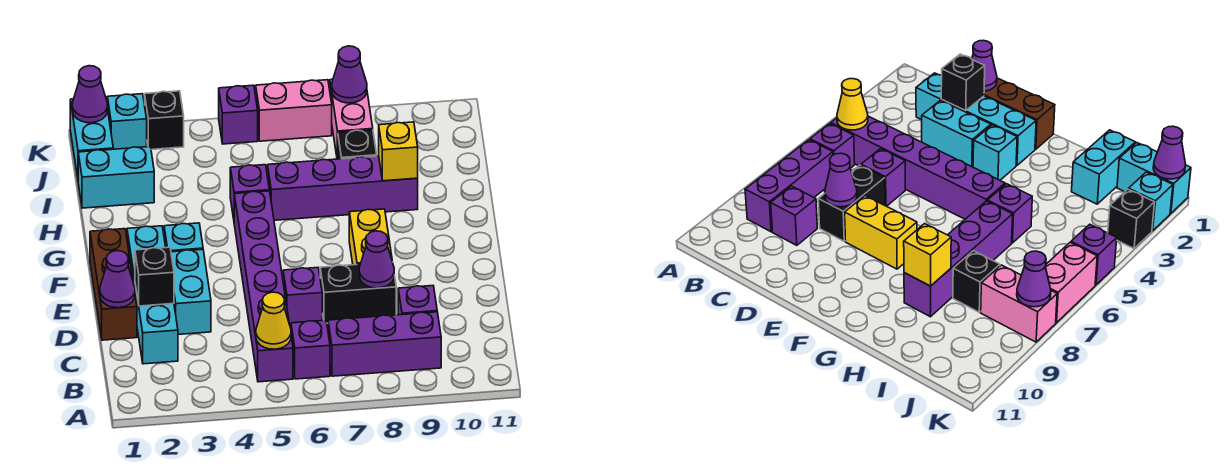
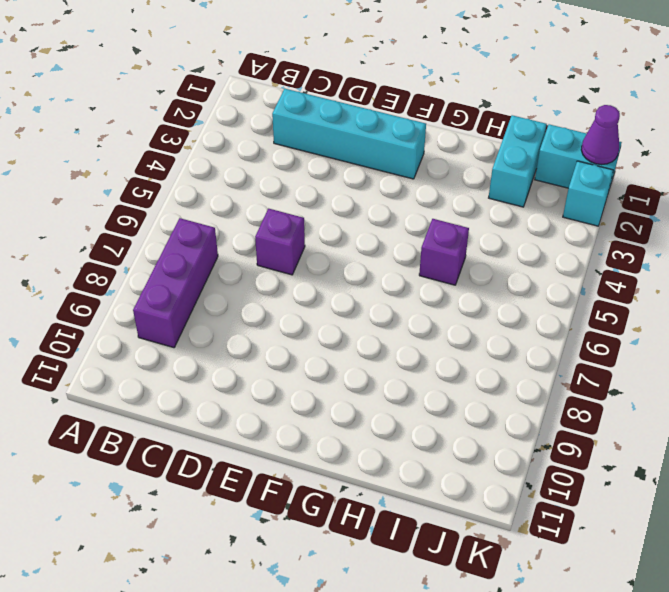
none -> purple 1x6 brick [234,191,293,382]
none -> purple 1x1 brick [291,320,330,379]
none -> purple 1x1 brick [398,286,437,315]

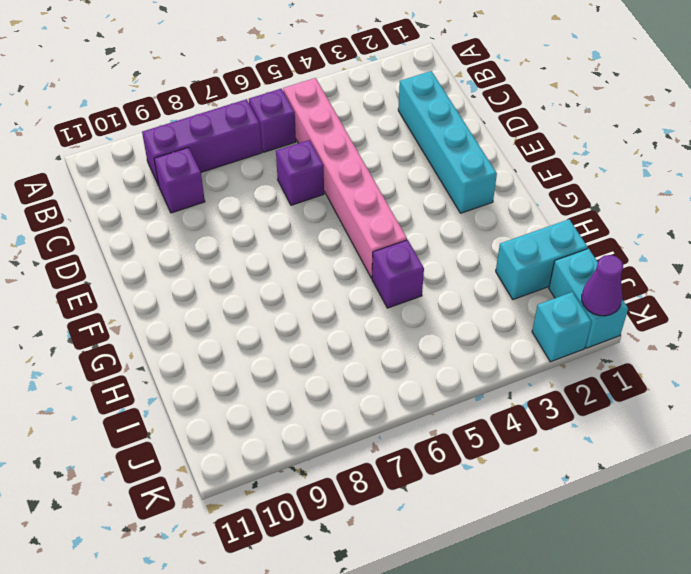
pink 1x6 brick [283,78,407,278] -> purple 1x6 brick [234,191,293,382]
none -> brown 1x3 brick [90,229,137,340]
none -> cyan 1x2 brick [171,249,211,334]
none -> black 1x2 brick [320,264,396,323]

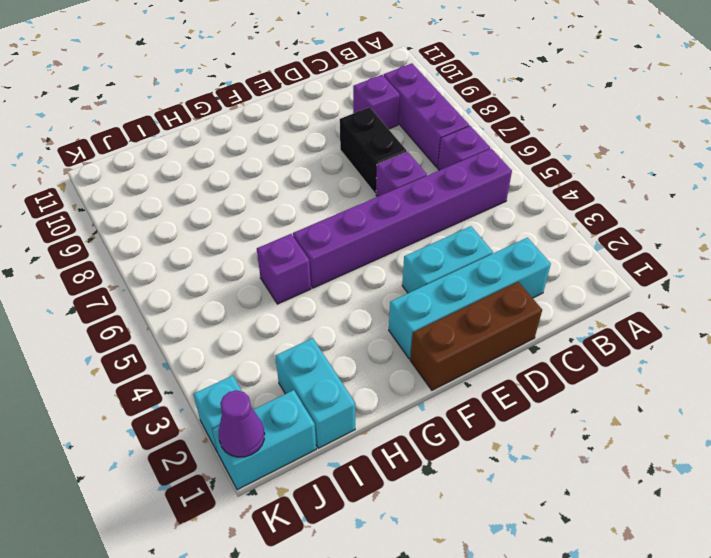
none -> yellow 1x2 brick [349,209,392,265]
none -> cyan 1x1 brick [164,223,203,252]
none -> purple 1x4 brick [268,156,418,220]

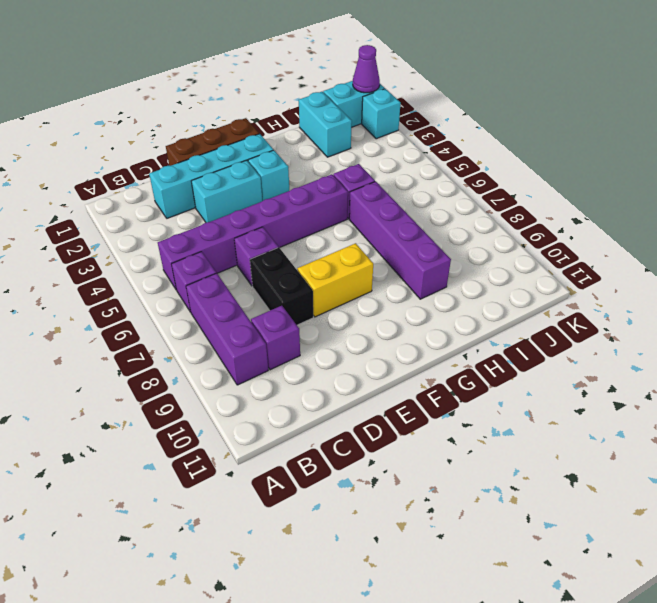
none -> black 1x1 brick [338,130,377,159]
none -> pink 1x2 brick [330,79,373,159]
none -> black 1x1 brick [145,91,184,150]

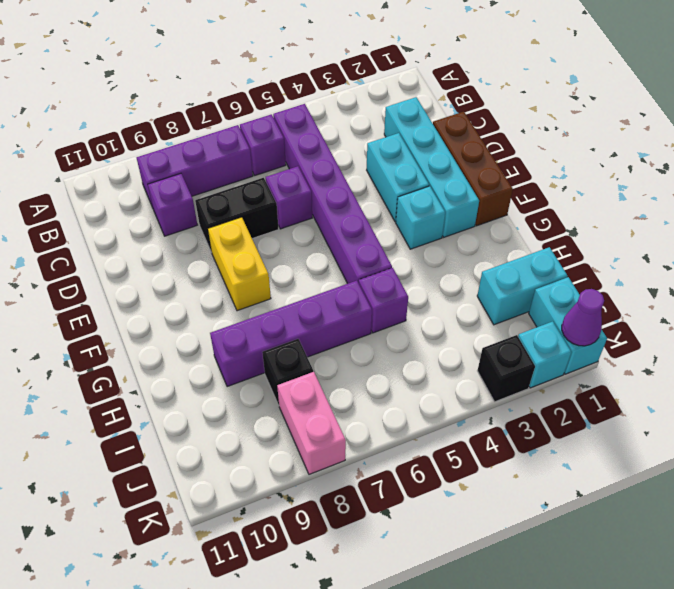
none -> purple 1x1 brick [219,85,258,144]
none -> pink 1x2 brick [256,80,332,141]
none -> yellow 1x1 cone [256,292,291,349]

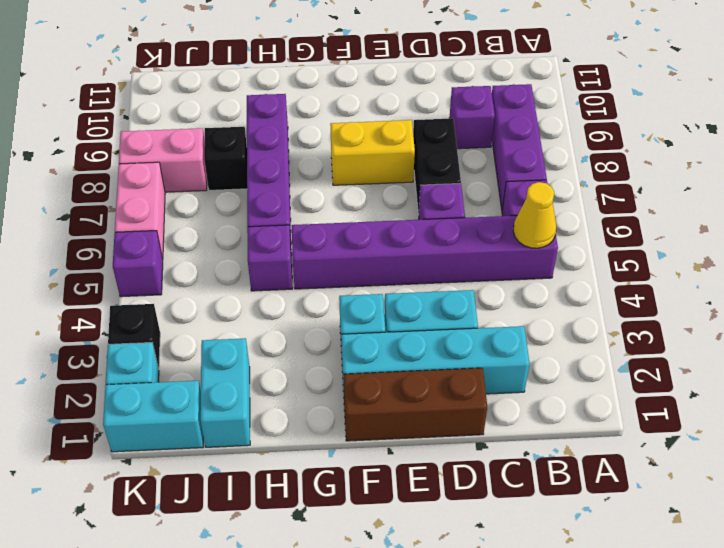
none -> purple 1x1 cone [100,251,135,308]
none -> black 1x1 brick [135,247,174,306]
none -> purple 1x1 cone [359,231,394,288]

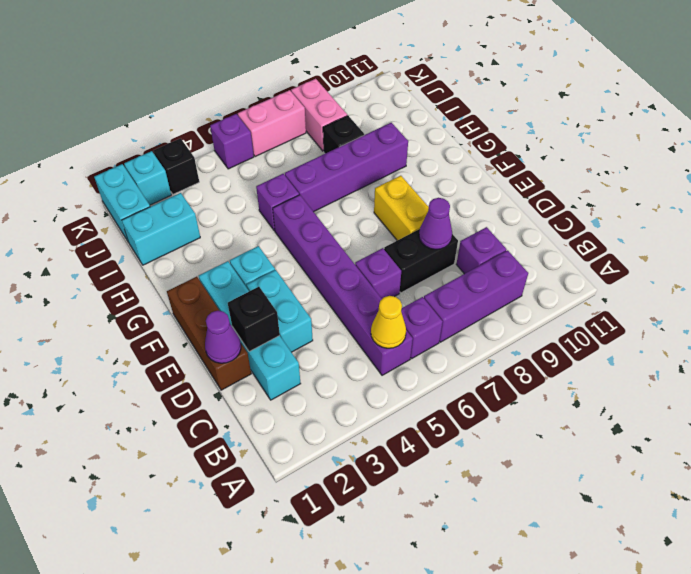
none -> yellow 1x1 brick [379,122,418,181]
none -> purple 1x1 cone [72,66,108,123]
none -> purple 1x1 cone [332,46,367,103]

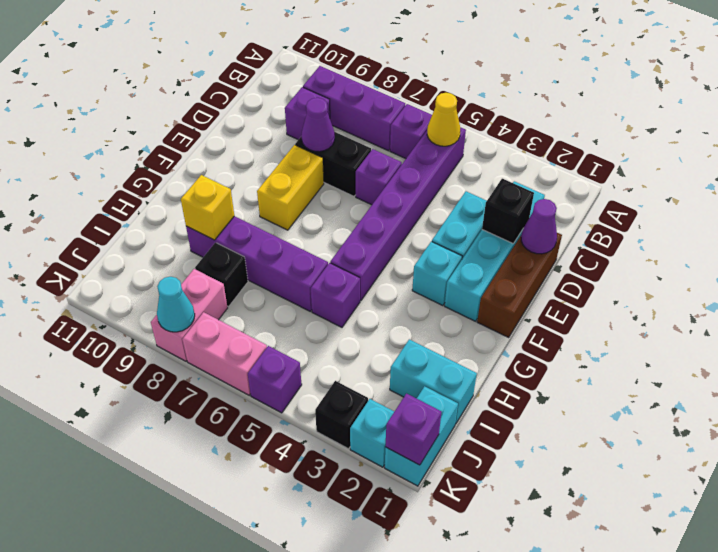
purple 1x1 brick [385,394,441,465] -> purple 1x1 cone [72,66,108,123]
cyan 1x1 cone [157,277,195,332] -> purple 1x1 cone [332,46,367,103]

